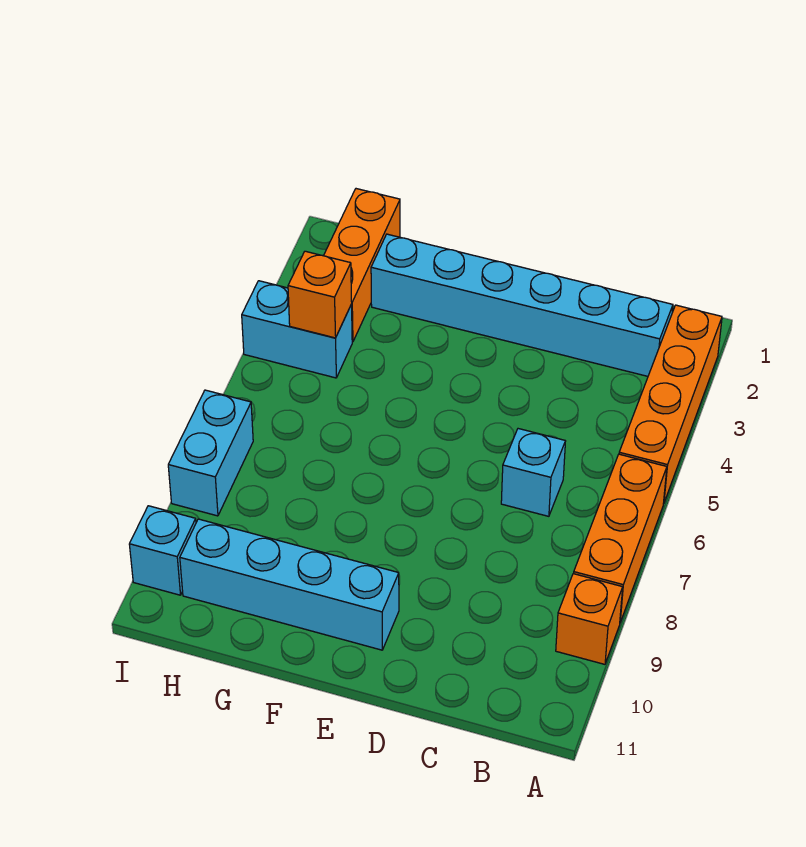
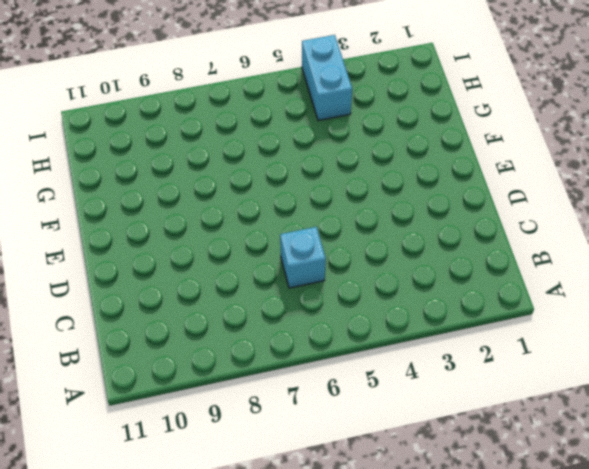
none -> orange 1x4 brick [619,305,722,504]
none -> orange 1x3 brick [574,454,667,622]

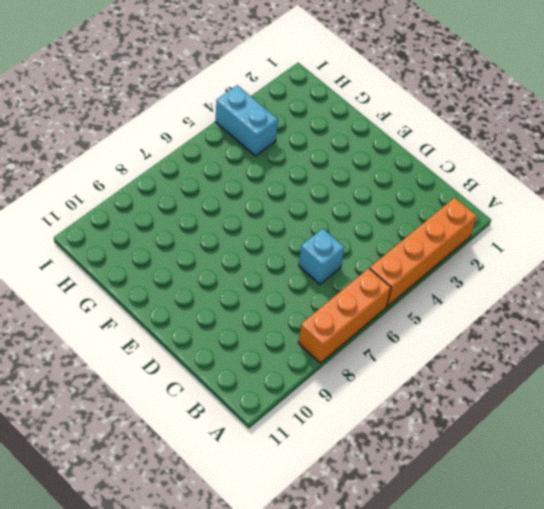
none -> orange 1x1 brick [556,574,623,664]
none -> cyan 1x6 brick [371,234,673,376]

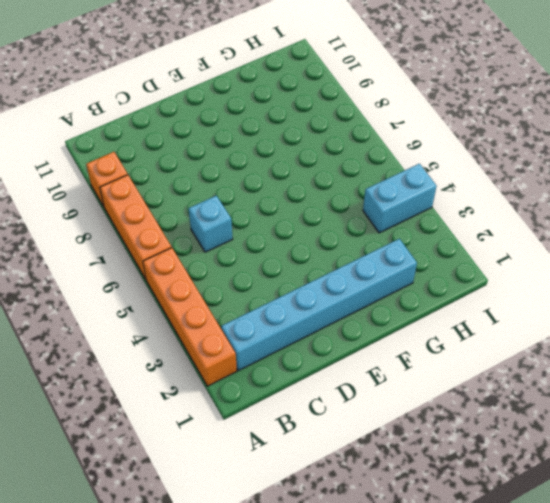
none -> cyan 1x4 brick [180,519,399,650]
none -> orange 1x3 brick [324,189,400,342]

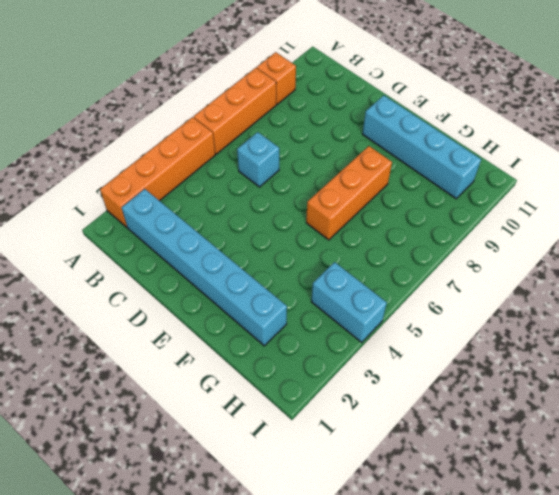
orange 1x3 brick [306,146,392,240] -> orange 1x3 brick moved to [324,189,400,342]
none -> cyan 1x2 brick [168,390,253,516]
none -> cyan 1x1 brick [129,506,196,595]

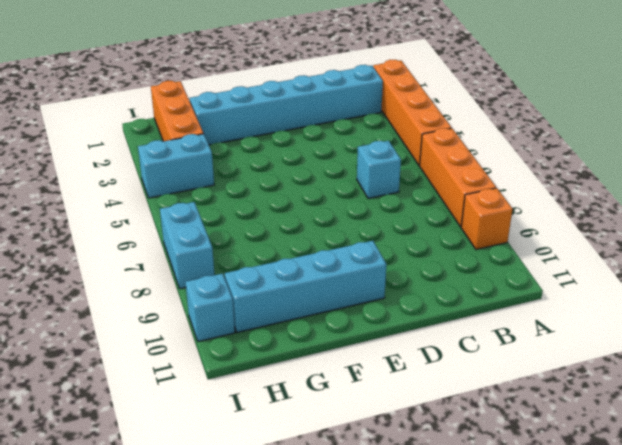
none -> orange 1x1 brick [288,251,352,338]

